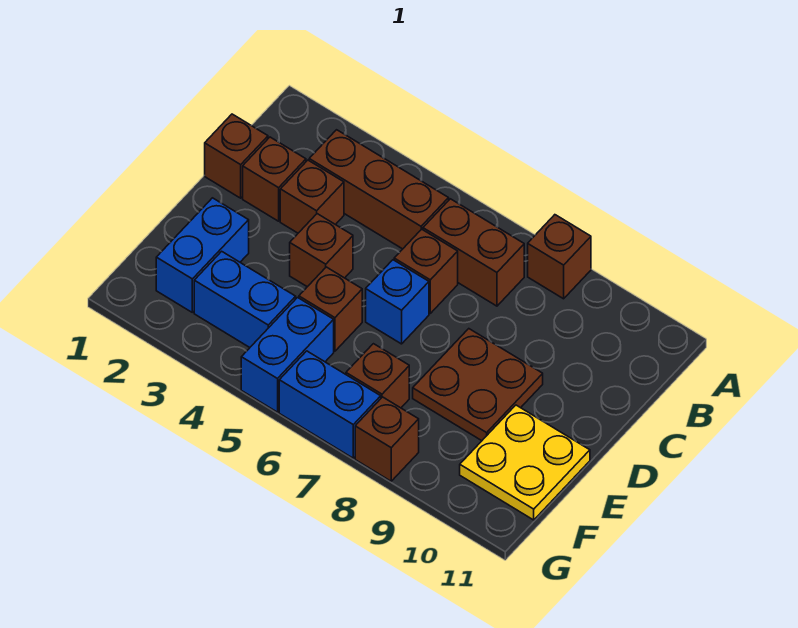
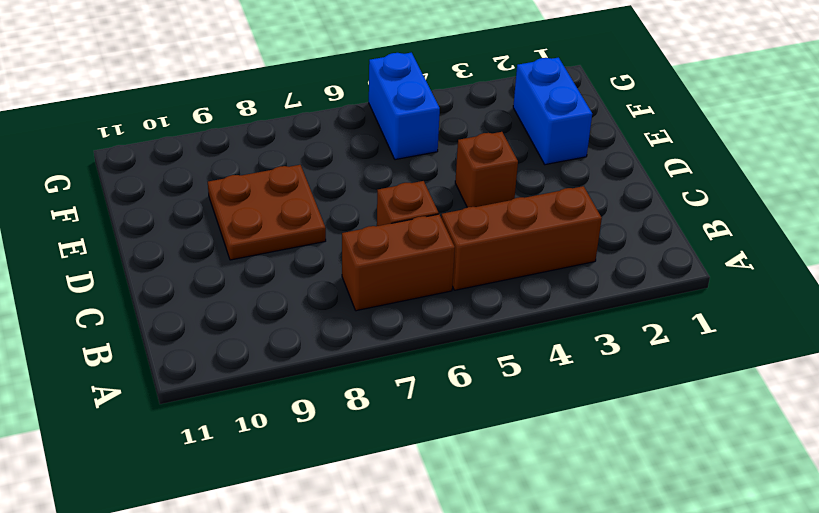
none -> brown 1x1 brick [528,215,591,299]
none -> brown 1x1 brick [205,114,268,198]
none -> brown 1x1 brick [243,137,306,221]

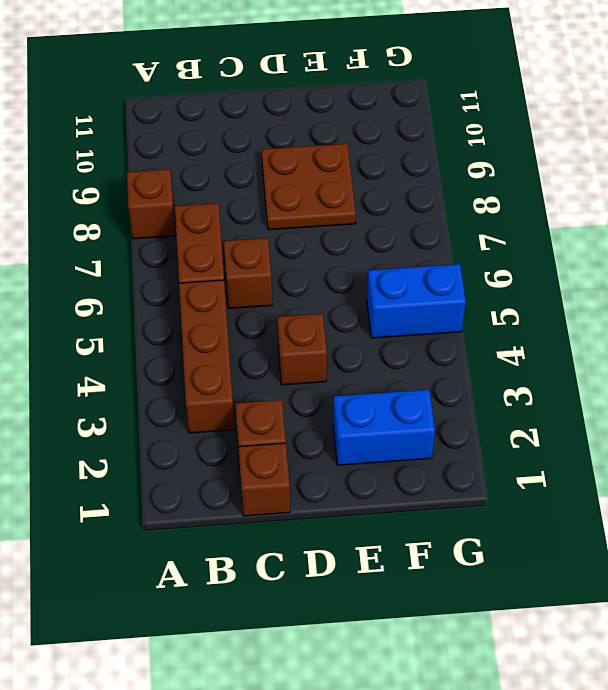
none -> brown 1x1 brick [280,160,344,233]
none -> blue 1x1 brick [366,260,429,344]
none -> brown 1x1 brick [299,267,362,351]

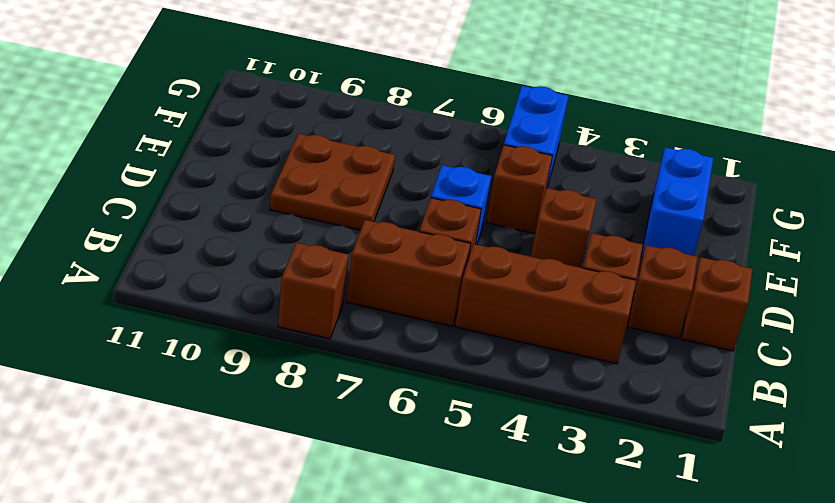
none -> yellow 2x2 plate [460,405,590,520]
none -> blue 1x2 brick [194,251,296,347]
none -> brown 1x1 brick [346,344,409,408]

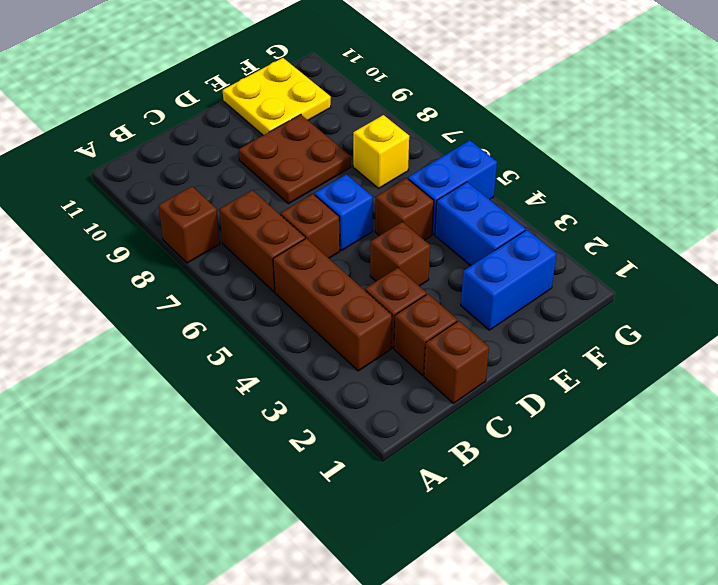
yellow 1x1 brick [353,115,409,188] -> brown 1x1 brick [346,344,409,408]
none -> blue 1x2 brick [279,351,381,458]
none -> brown 1x1 brick [355,397,419,481]

